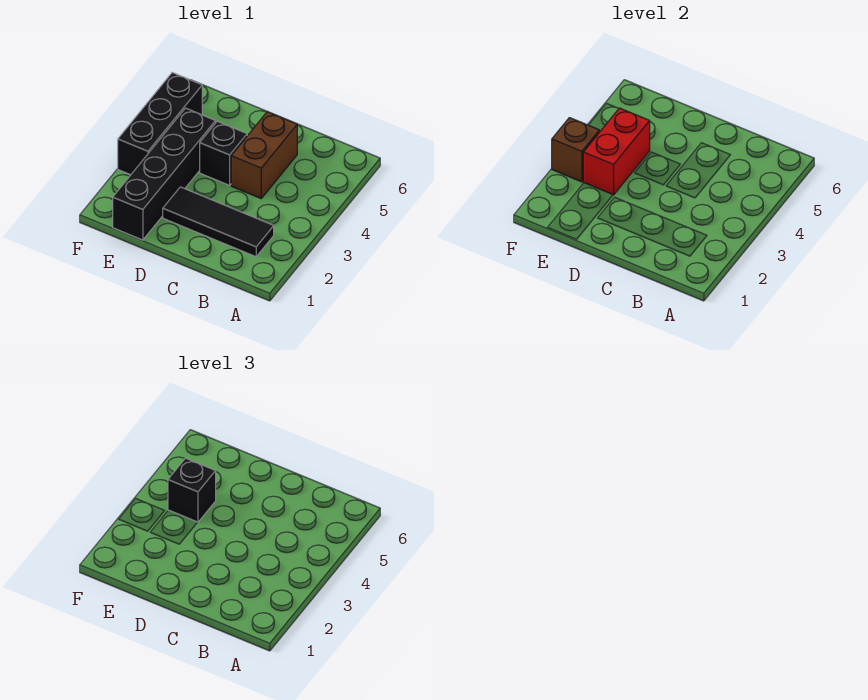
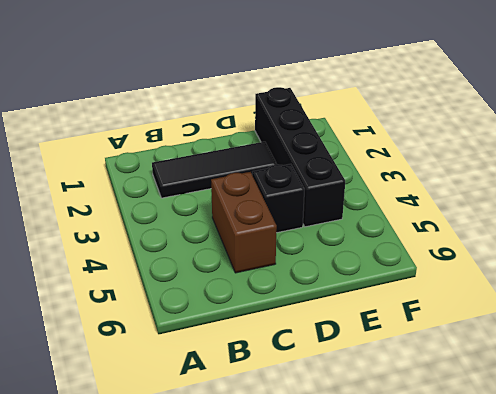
none -> black 1x3 brick [118,73,202,175]
none -> red 1x2 brick [583,108,650,195]

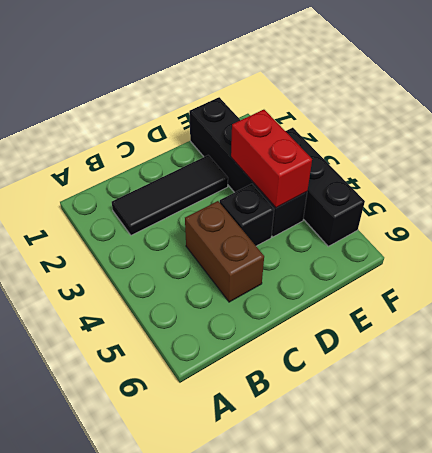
none -> brown 1x1 brick [552,118,599,182]
none -> black 1x1 brick [168,458,216,522]

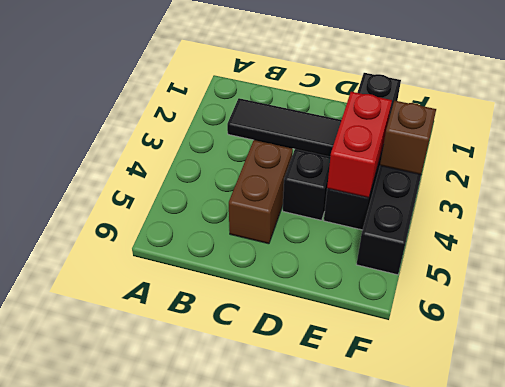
none -> black 1x1 brick [168,458,216,522]

